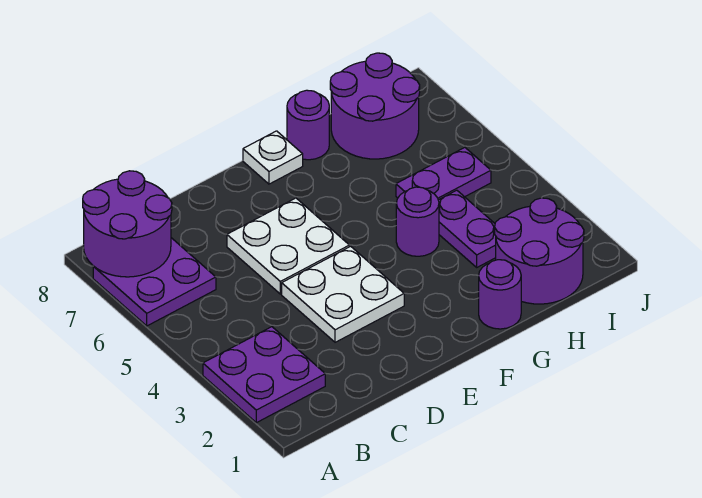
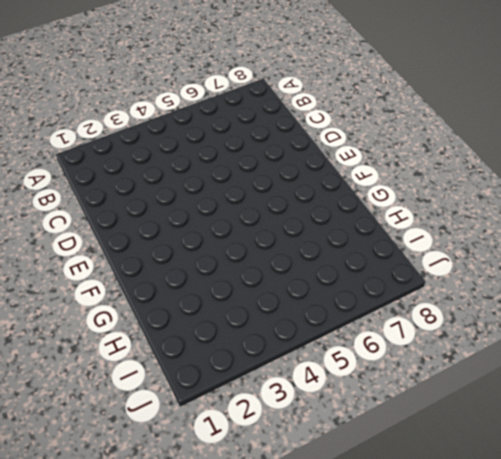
none -> purple 2x2 plate [203,327,325,423]
none -> purple 2x2 plate [93,238,216,326]
none -> white 2x2 plate [282,246,404,342]

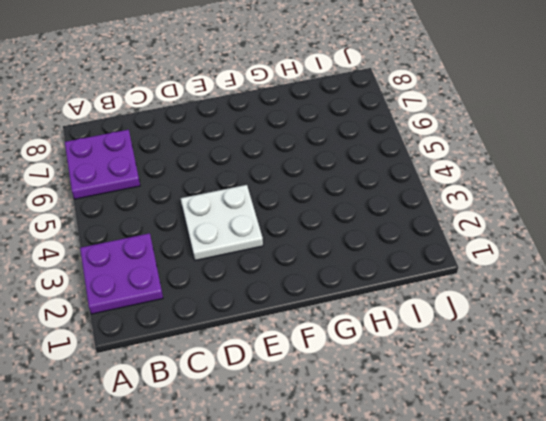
none -> white 2x2 plate [227,198,349,294]
none -> white 1x1 plate [243,131,303,184]
none -> purple 1x1 round brick [479,260,521,329]

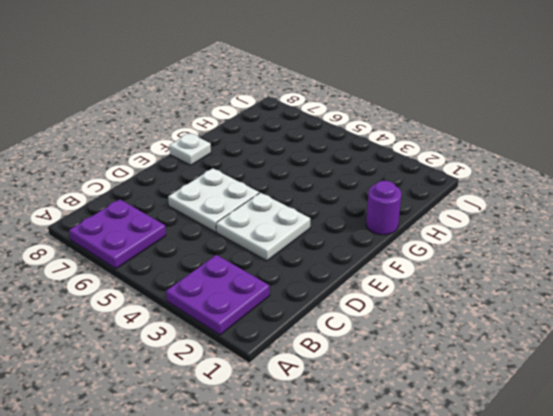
none -> purple 1x1 round brick [396,187,439,256]
none -> purple 1x1 round brick [287,90,329,160]
none -> purple 2x2 round brick [495,198,584,304]

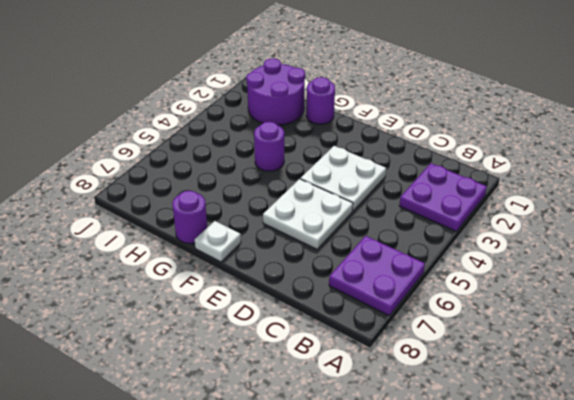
none -> purple 1x2 plate [438,190,496,267]
none -> purple 1x2 plate [396,147,491,200]
none -> purple 2x2 round brick [330,53,420,159]

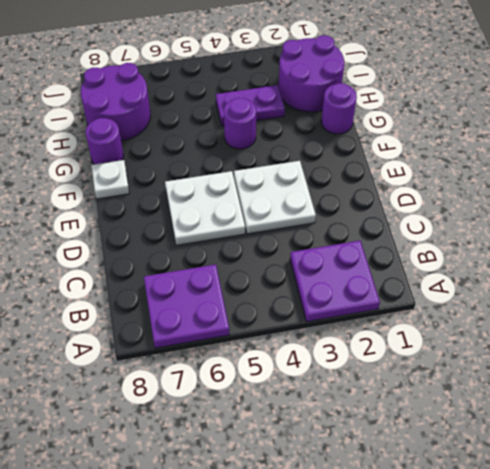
none -> purple 1x2 plate [396,147,491,200]
none -> purple 2x2 round brick [83,171,172,277]

